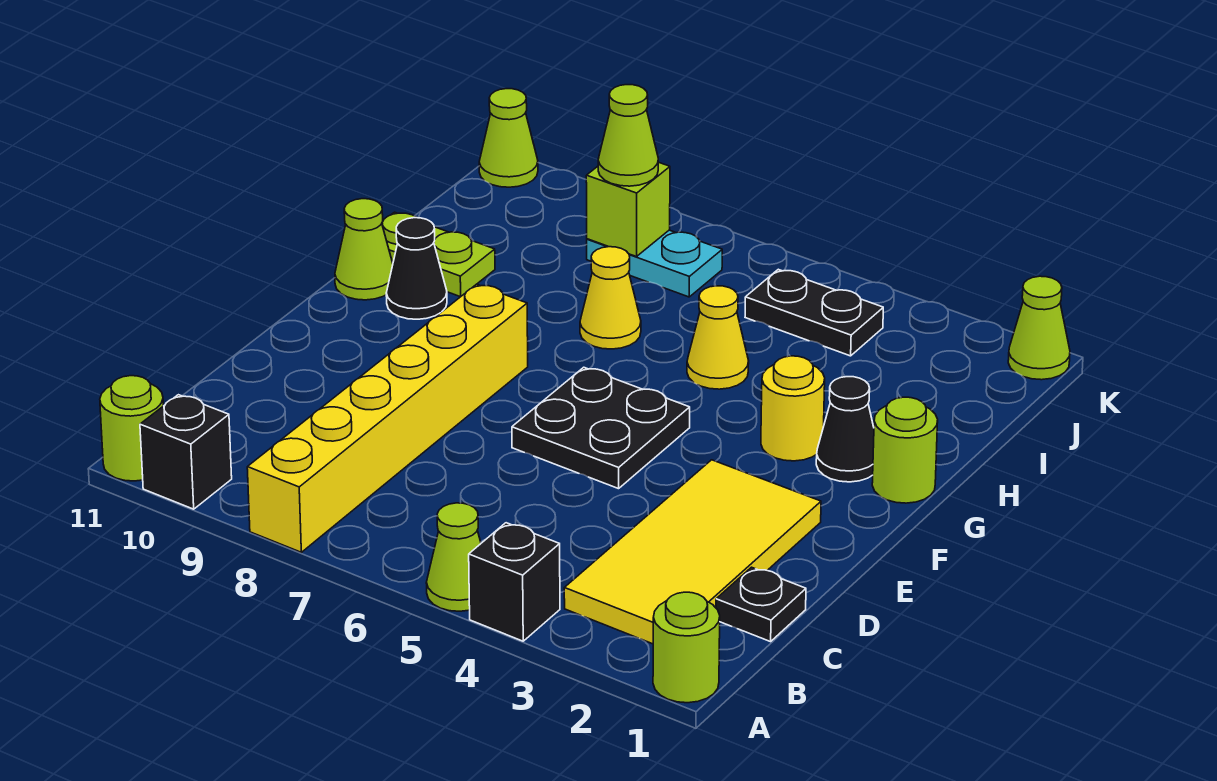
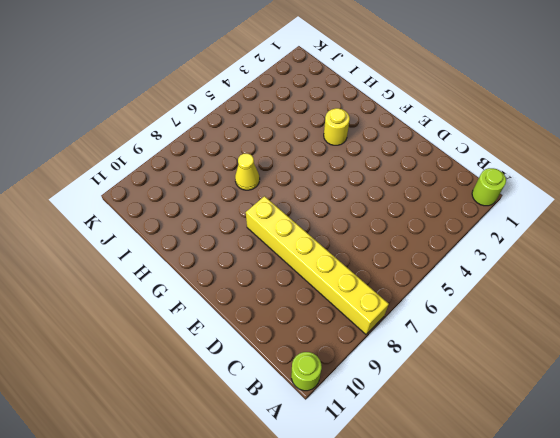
none -> black 1x1 brick [469,523,560,641]
none -> lime 1x1 cone [426,503,481,611]
none -> black 1x1 brick [140,395,232,509]

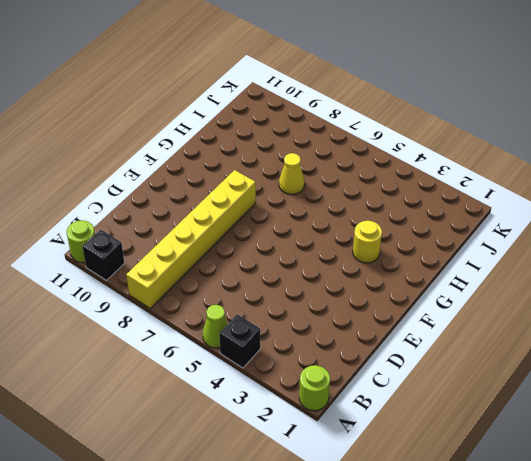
none -> yellow 2x4 tile [564,460,821,644]
none -> black 1x1 plate [716,567,806,642]
none -> black 2x2 plate [512,367,690,489]

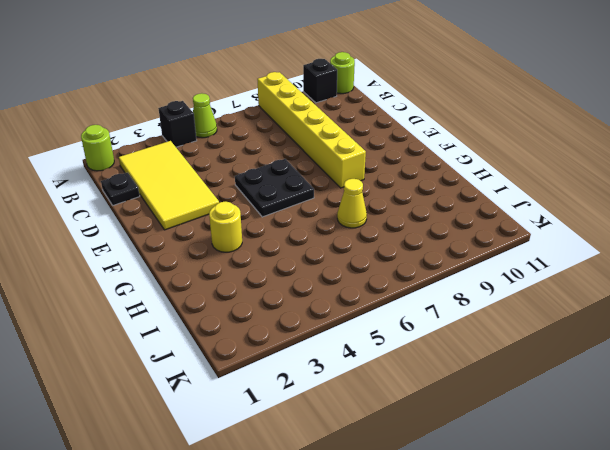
none -> lime 1x1 round brick [872,397,938,503]
none -> black 1x1 cone [816,377,874,482]
none -> black 1x1 cone [386,218,447,319]

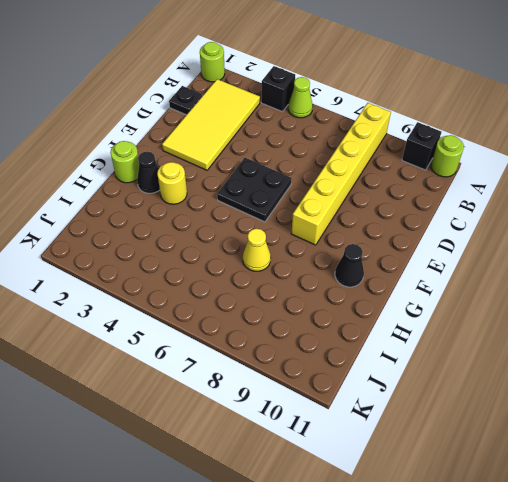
none -> lime 1x1 cone [335,199,393,300]
none -> yellow 1x1 cone [687,286,749,389]
none -> lime 1x2 plate [382,212,495,297]

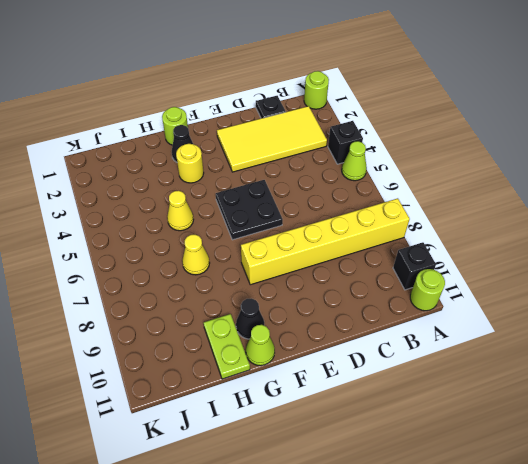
none -> black 1x2 plate [745,269,883,356]
none -> cyan 1x2 plate [587,230,722,297]
none -> lime 1x1 cone [1008,276,1070,380]

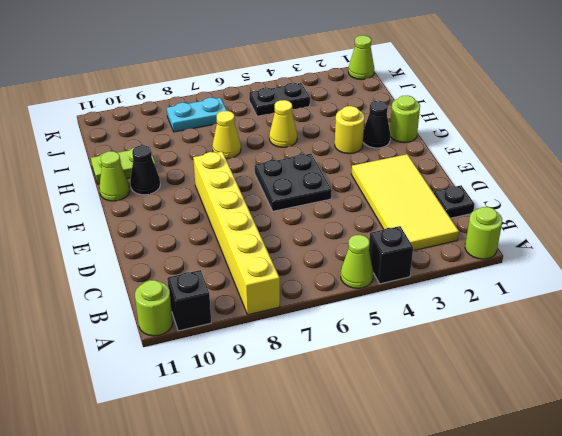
none -> lime 1x1 cone [479,89,538,187]
none -> lime 1x1 brick [586,162,670,257]
none -> lime 1x1 cone [598,85,658,186]

